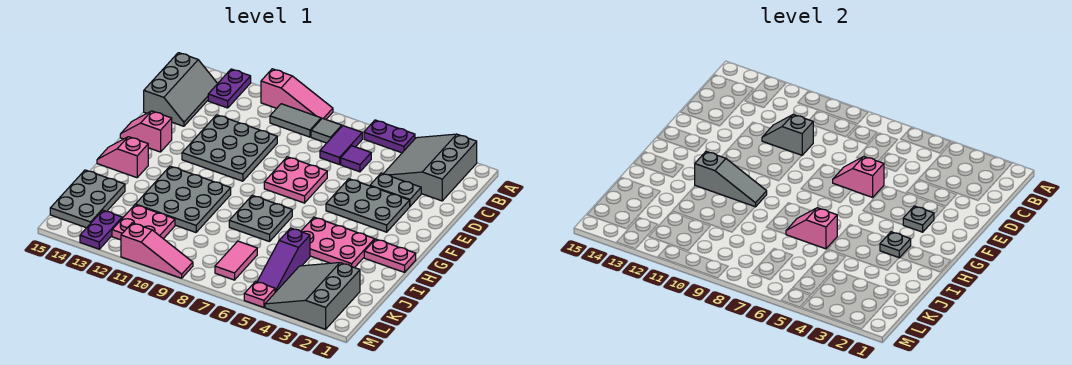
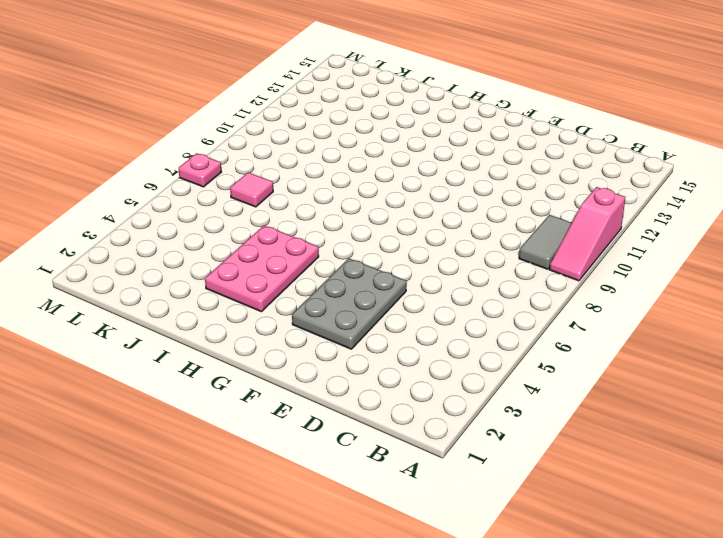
pink 1x1 tile [230,172,273,207] -> pink 1x2 tile [215,241,257,280]
pink 1x1 plate [179,153,221,187] -> pink 1x1 plate moved to [244,281,275,307]
none -> grey 3x3 slope [383,134,477,201]
none -> purple 1x2 plate [364,120,415,153]
none -> purple 1x2 plate [208,69,251,108]
none -> purple 1x2 tile [320,126,362,165]

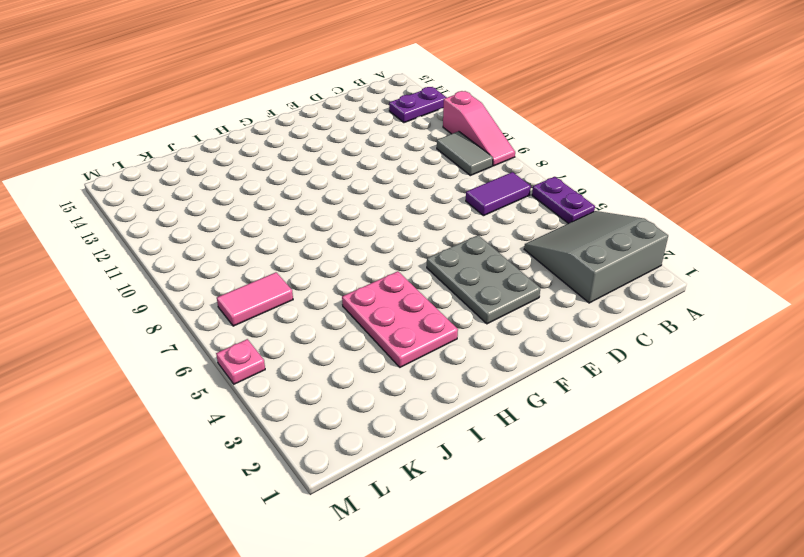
none -> grey 1x1 tile [311,118,342,143]
none -> grey 2x3 slope [144,53,218,126]
none -> purple 1x1 tile [341,146,371,172]
none -> grey 1x2 plate [370,173,421,206]

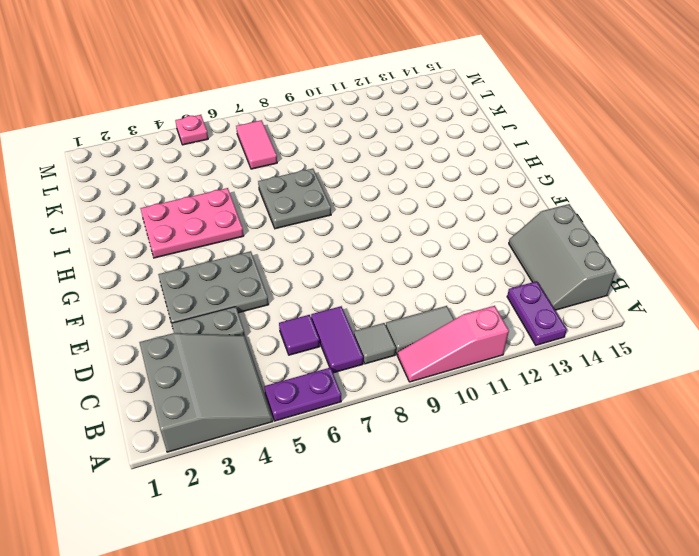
none -> grey 3x3 plate [182,115,277,181]
none -> pink 2x2 plate [264,157,327,203]
none -> pink 1x2 slope [120,111,172,152]
none -> pink 1x2 plate [364,239,416,272]

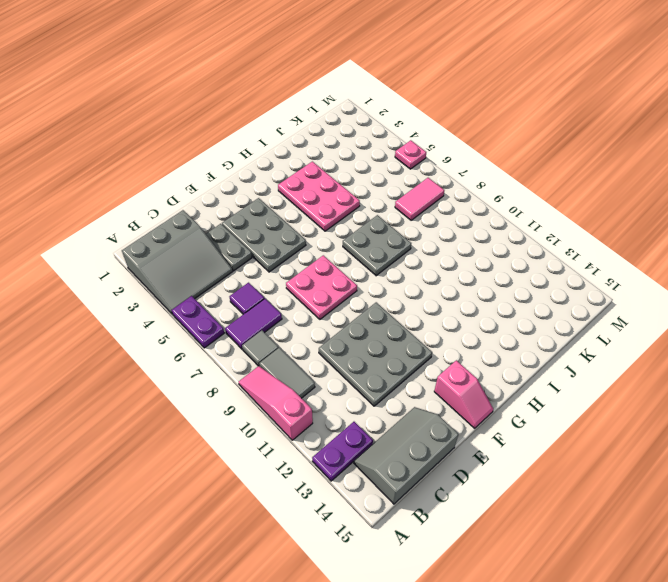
none -> pink 1x2 plate [364,239,416,272]
none -> grey 3x3 plate [135,166,231,232]
none -> pink 1x2 slope [97,137,148,178]
none -> purple 1x3 slope [257,228,310,292]

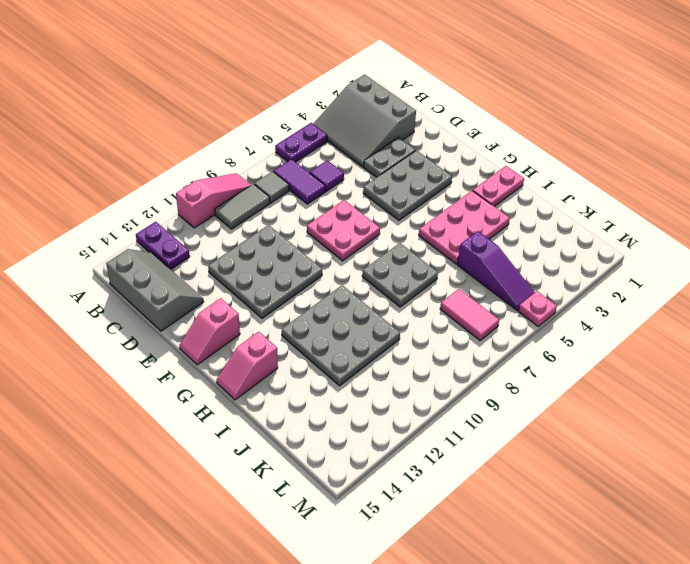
none -> grey 2x3 plate [50,170,125,228]
none -> grey 3x3 slope [265,263,360,329]
none -> pink 2x2 plate [112,205,175,240]
none -> purple 1x2 plate [80,210,122,249]

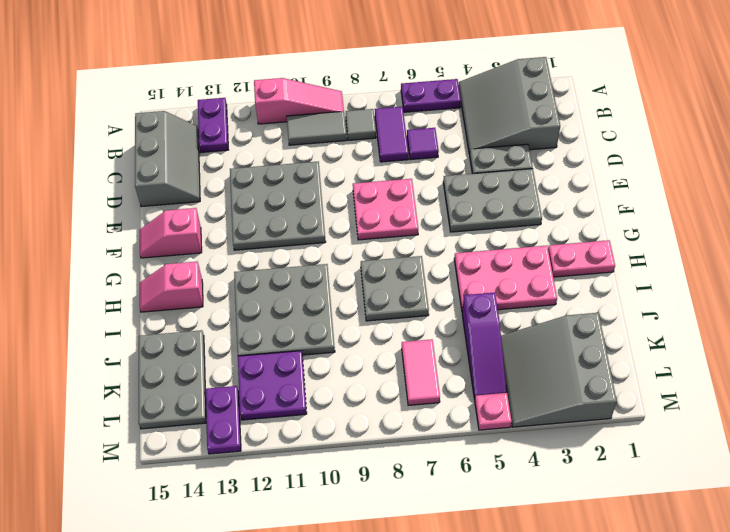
purple 2x2 plate [238,351,307,420] -> pink 2x2 plate [112,205,175,240]
none -> pink 1x3 slope [121,223,193,278]
none -> grey 1x2 slope [762,114,813,155]
none -> pink 1x2 slope [833,157,884,197]
none -> grey 1x1 plate [903,206,934,232]

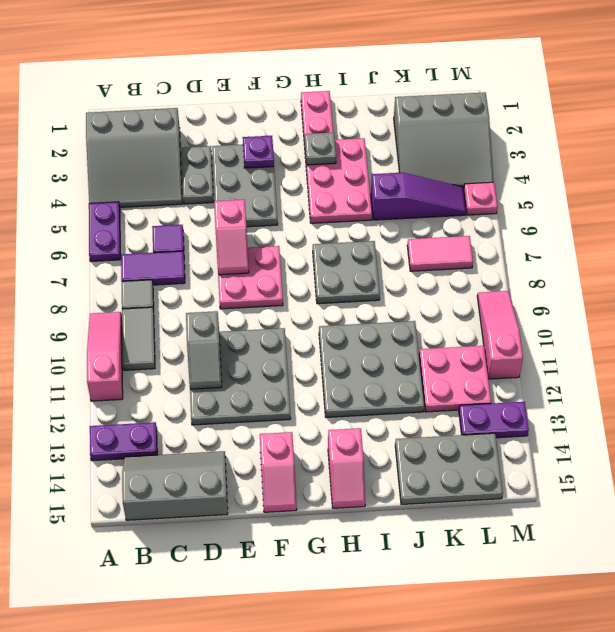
purple 1x1 plate [243,136,274,168] -> grey 1x1 plate [903,206,934,232]
none -> grey 1x3 slope [695,151,767,207]
none -> pink 1x2 slope [786,208,837,249]

